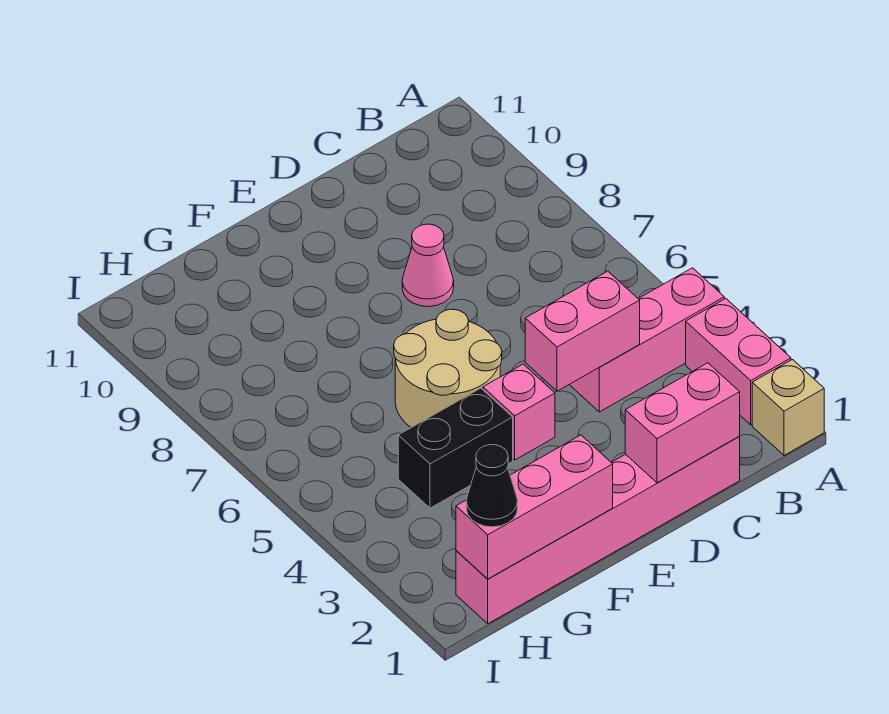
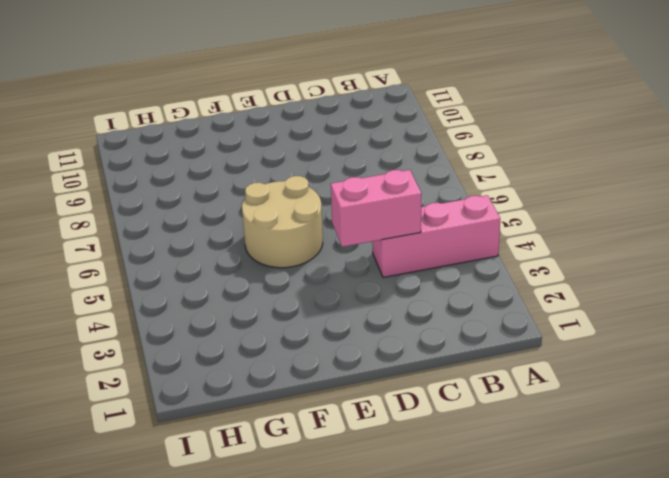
none -> tan 1x1 brick [752,360,824,455]
none -> pink 1x2 brick [686,298,791,425]
none -> pink 1x6 brick [456,437,740,624]

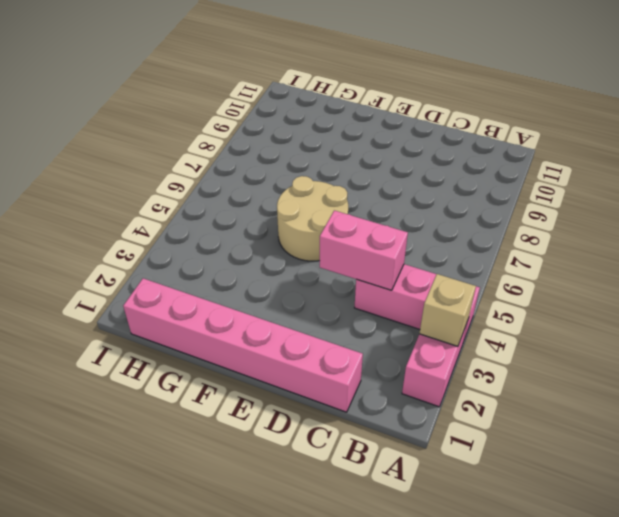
tan 1x1 brick [419,274,476,346] -> tan 1x1 brick moved to [752,360,824,455]
none -> pink 1x1 cone [402,224,454,307]
none -> pink 1x1 brick [483,364,555,460]
none -> black 1x2 brick [398,388,513,508]

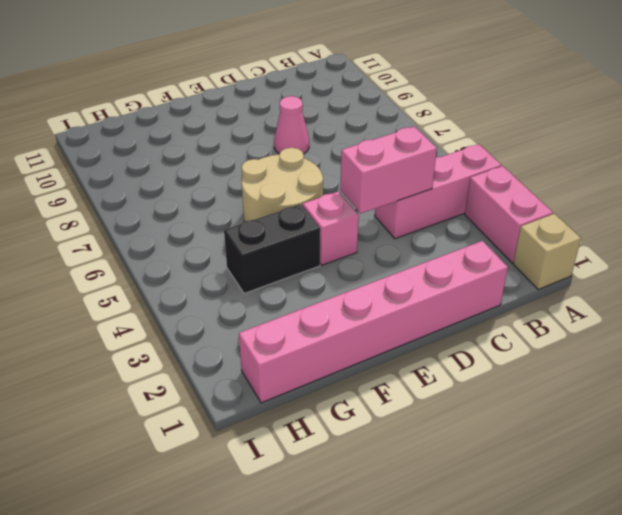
none -> pink 1x2 brick [625,363,740,483]
none -> pink 1x3 brick [456,435,613,579]
none -> black 1x1 cone [466,445,518,527]

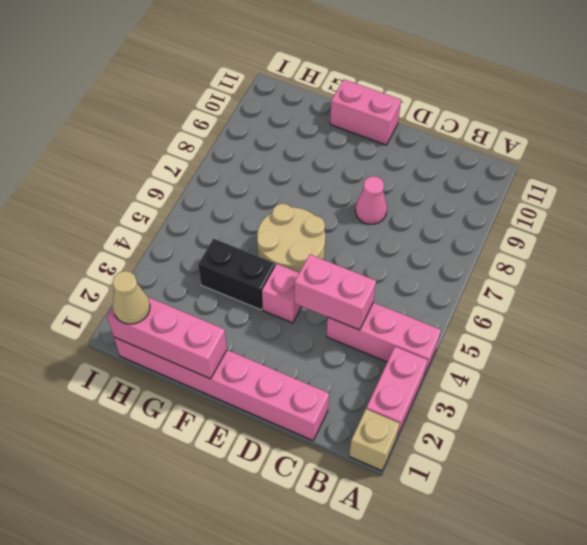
pink 1x2 brick [330,79,401,145] -> pink 1x2 brick moved to [625,363,740,483]
tan 1x1 cone [113,271,150,324] -> black 1x1 cone [466,445,518,527]

